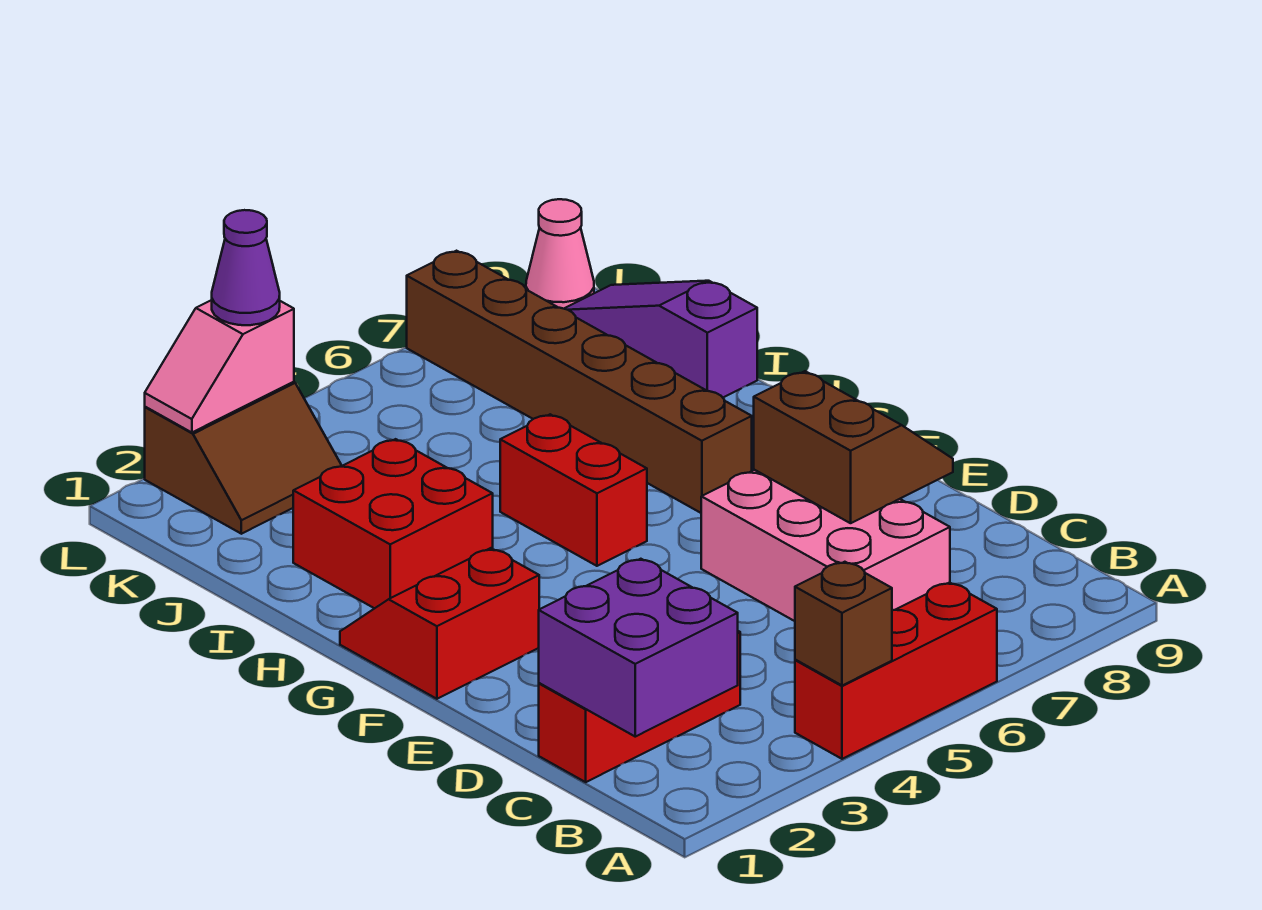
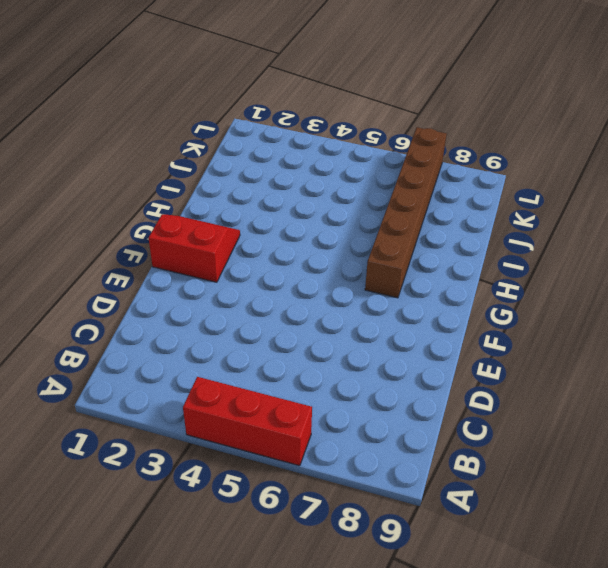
none -> red 1x3 brick [539,631,740,782]
none -> pink 2x3 brick [701,470,950,621]
none -> red 1x2 brick [500,414,647,566]

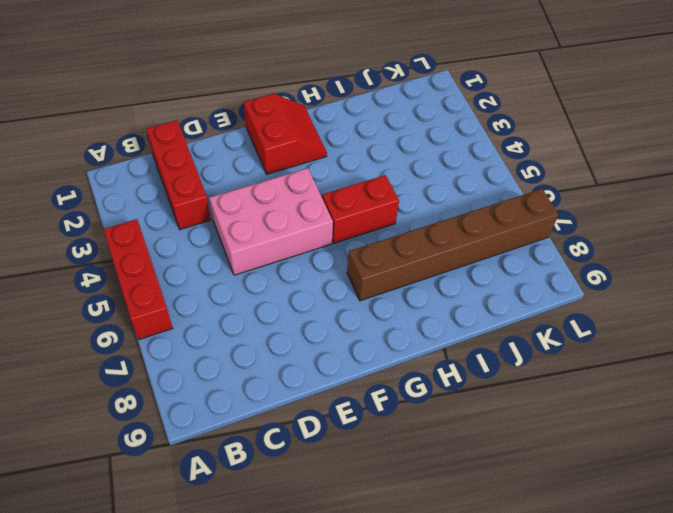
pink 2x3 brick [209,168,333,275] -> pink 2x3 brick moved to [701,470,950,621]
none -> red 2x2 brick [293,439,493,608]
none -> purple 1x3 slope [564,281,757,397]
none -> brown 2x2 slope [145,382,342,534]

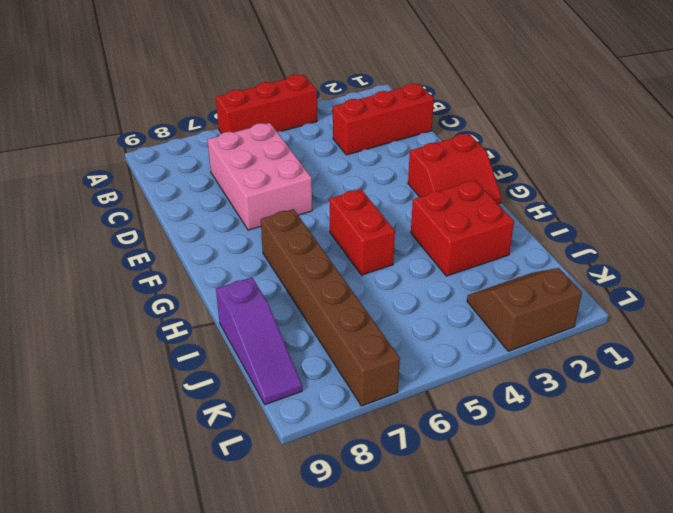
none -> pink 1x1 cone [526,199,594,309]
none -> brown 1x1 brick [795,562,892,686]
none -> purple 2x2 brick [539,559,738,737]

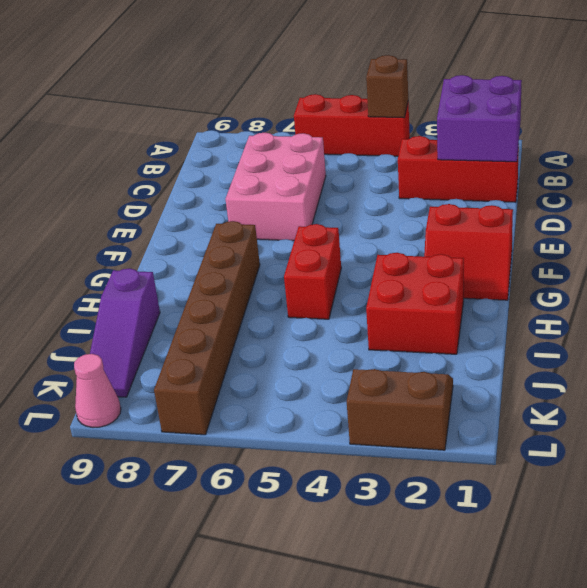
none -> brown 2x2 slope [754,371,953,523]
none -> pink 1x2 slope [145,300,294,432]
none -> purple 1x1 cone [212,210,280,325]

